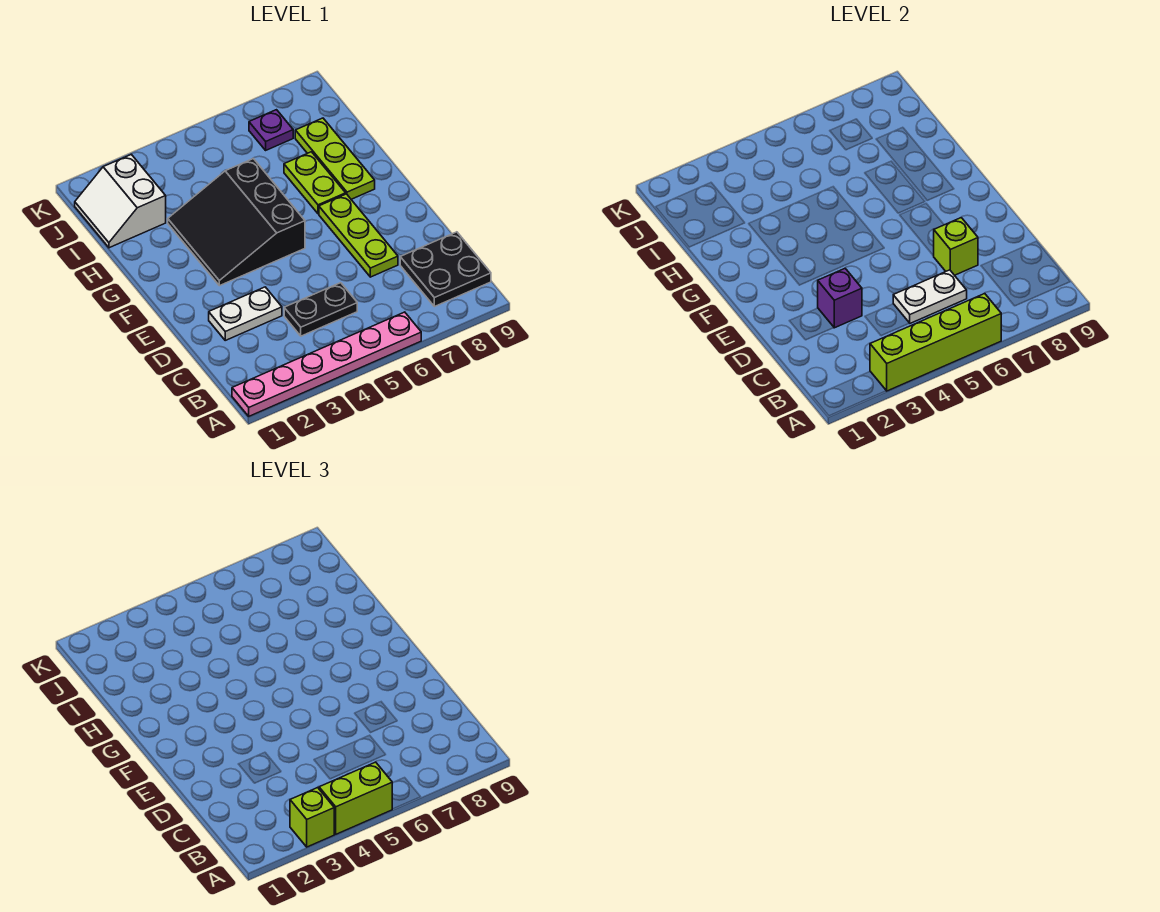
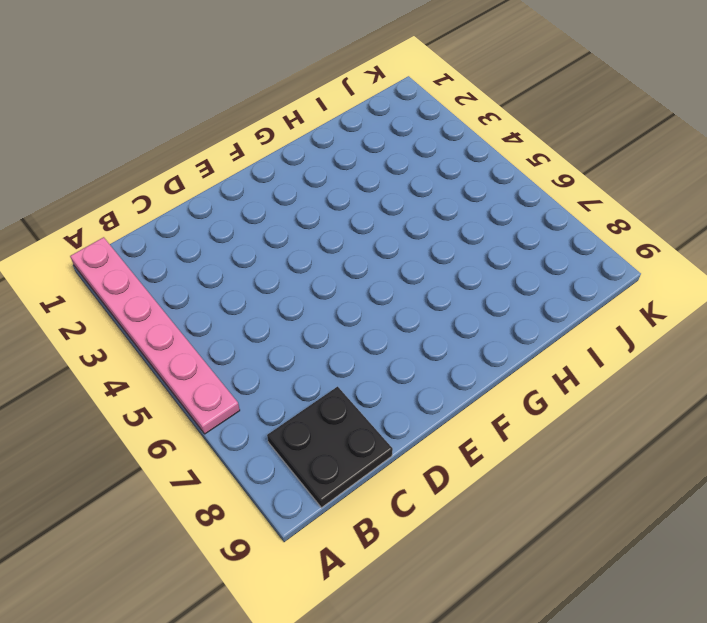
none -> black 1x2 plate [284,283,357,336]
none -> white 1x2 plate [209,287,282,340]
none -> lime 1x3 plate [319,194,398,277]

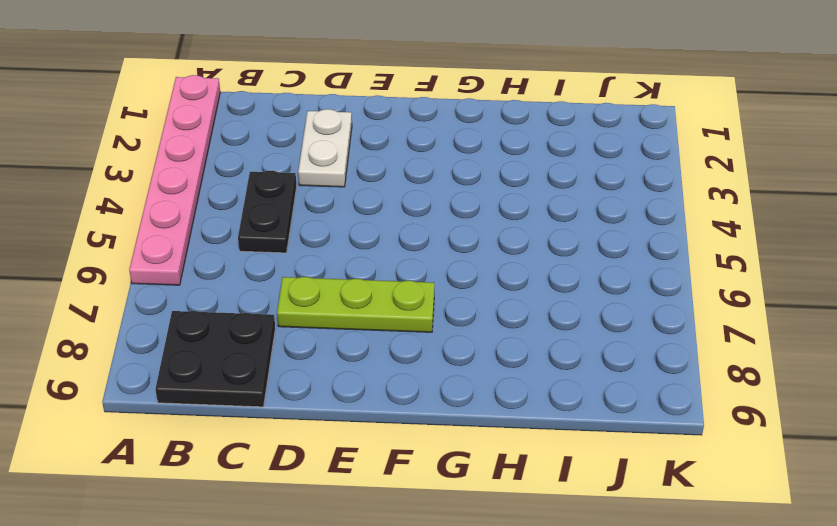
none -> black 3x3 slope [168,159,305,286]
none -> lime 1x2 plate [284,152,346,214]
none -> lime 1x3 plate [295,118,375,199]

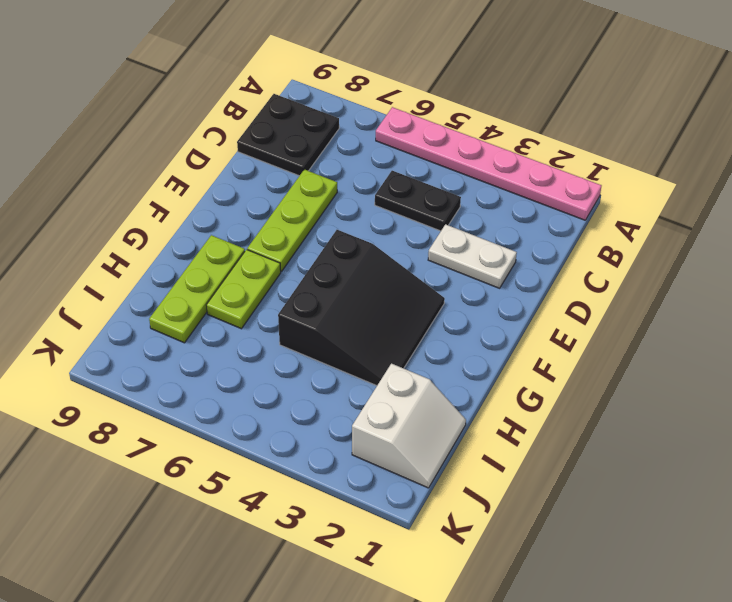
none -> purple 1x1 plate [249,110,293,150]
none -> lime 1x4 brick [870,293,1001,391]
none -> white 1x2 plate [893,270,967,323]

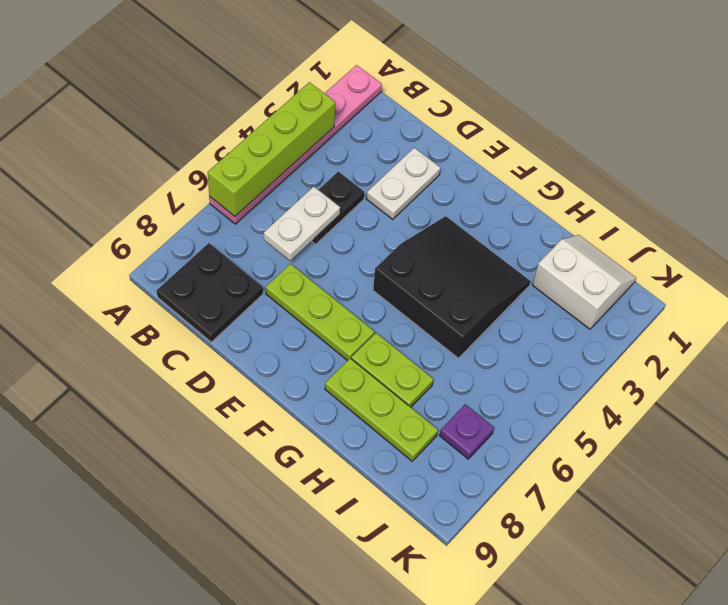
none -> purple 1x1 brick [818,268,862,328]
none -> lime 1x1 brick [934,218,978,275]
none -> lime 1x1 brick [290,788,335,847]

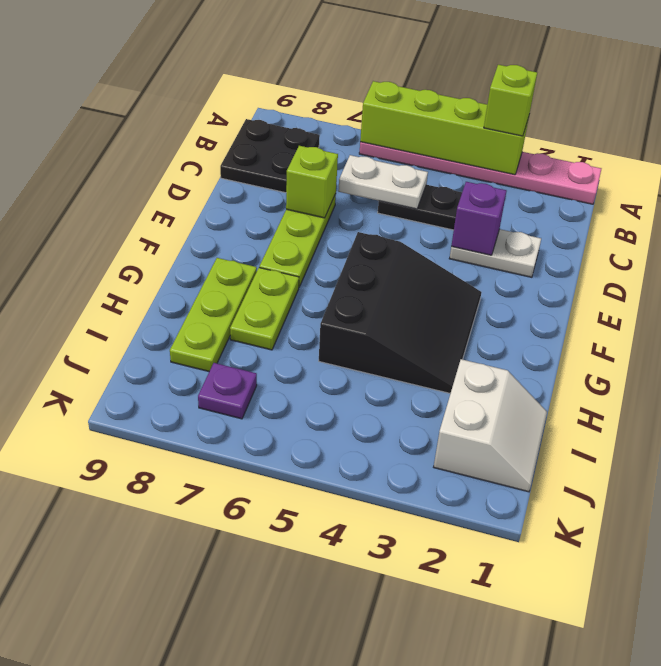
none -> lime 1x2 brick [319,762,392,834]

